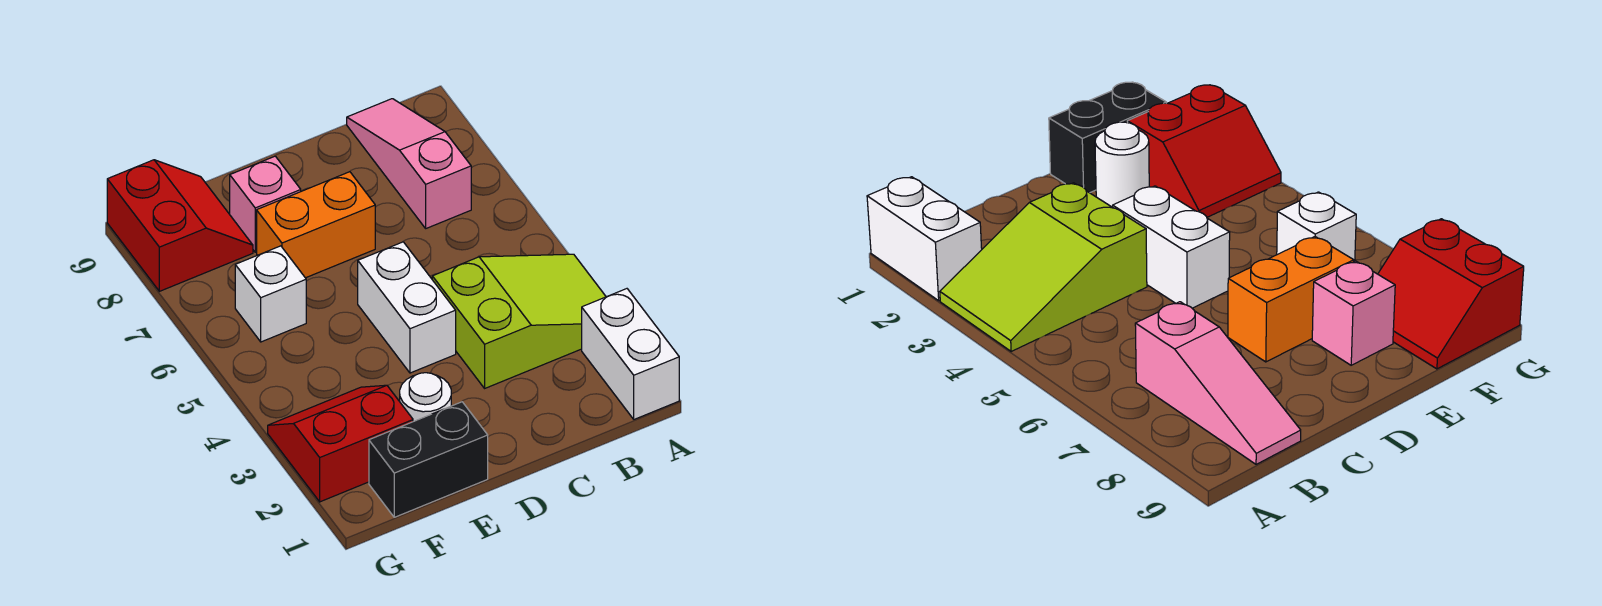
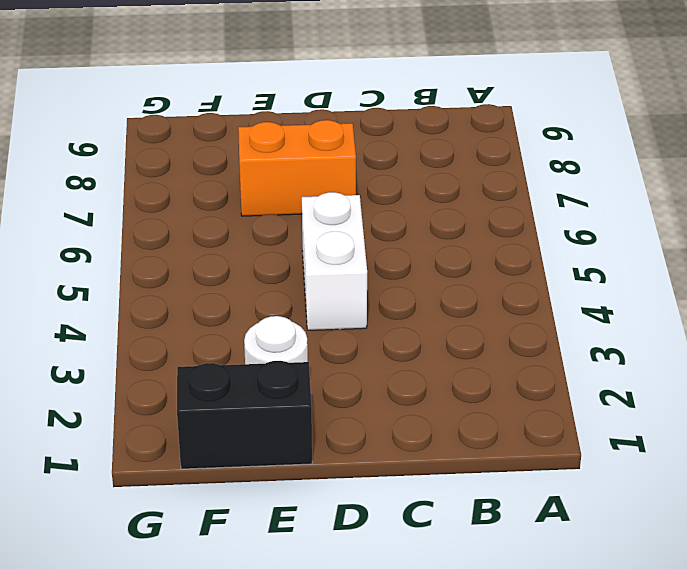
none -> white 1x2 brick [582,289,679,419]
none -> lime 2x3 slope [432,254,606,388]

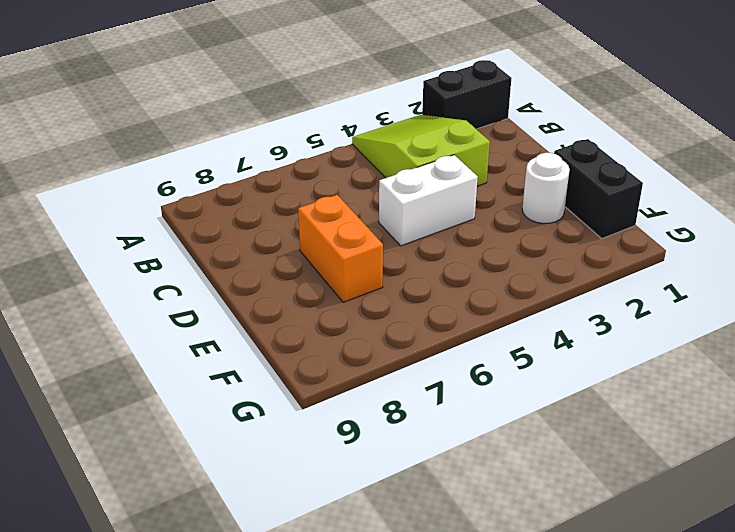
black 1x2 brick [422,60,512,129] -> white 1x2 brick [582,289,679,419]
none -> pink 1x3 slope [347,99,471,228]
none -> pink 1x1 brick [230,156,301,252]

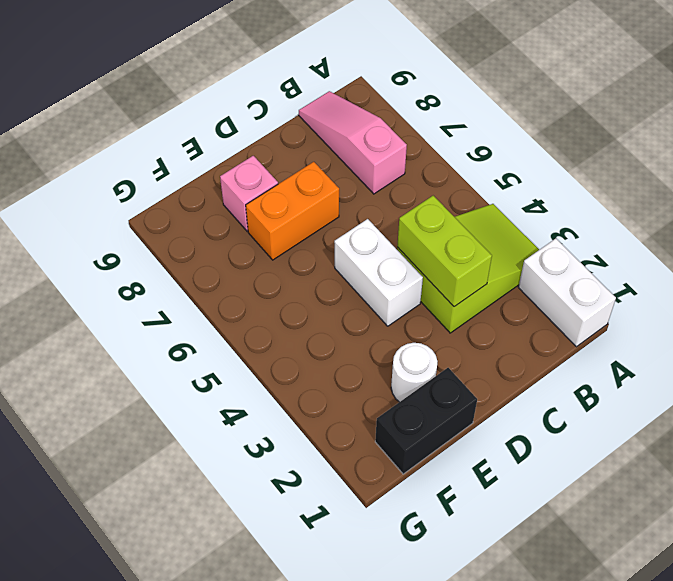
lime 1x2 brick [397,196,492,307] -> none
none -> red 2x2 slope [268,385,413,502]
none -> white 1x1 brick [235,246,306,342]

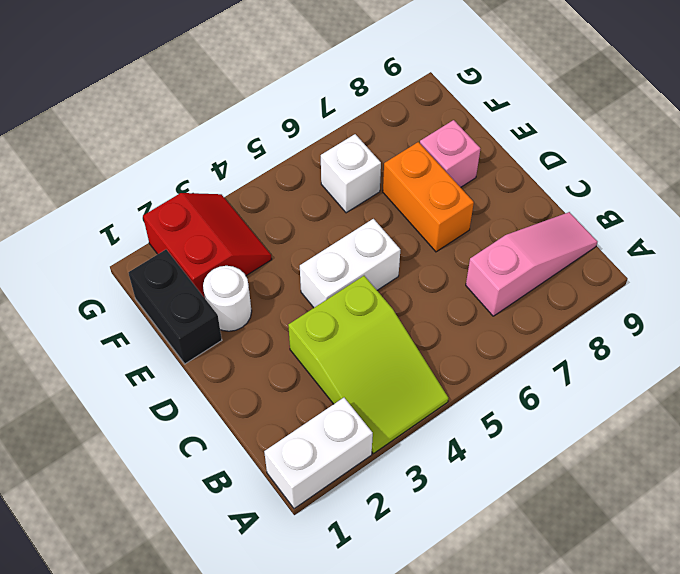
none -> red 2x2 slope [107,160,253,291]

